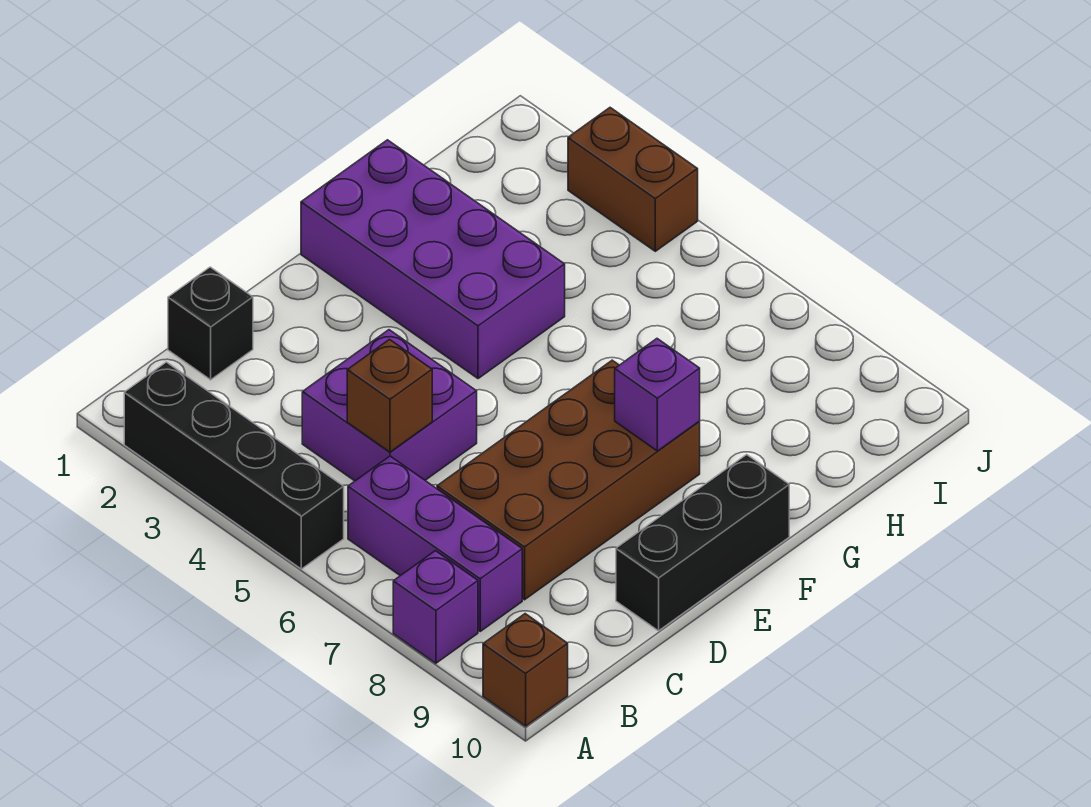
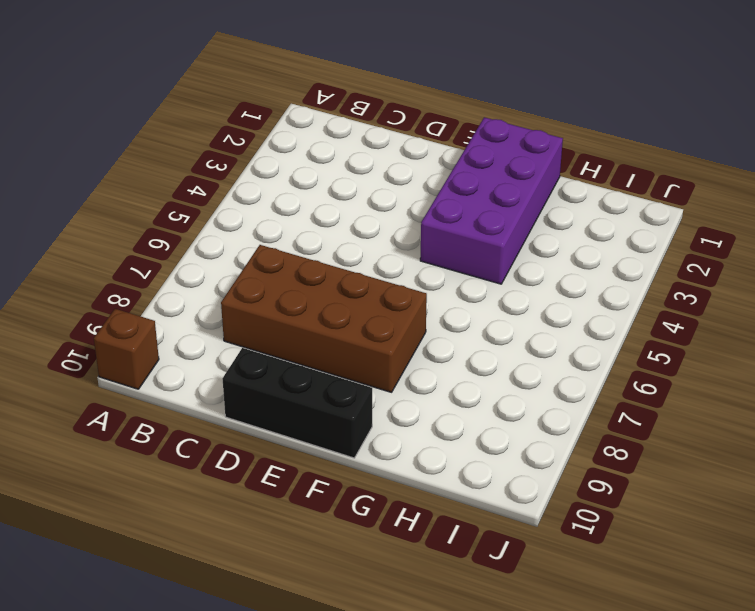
none -> black 1x4 brick [124,362,344,569]
none -> purple 1x1 brick [393,551,478,663]
none -> purple 1x3 brick [348,456,522,631]

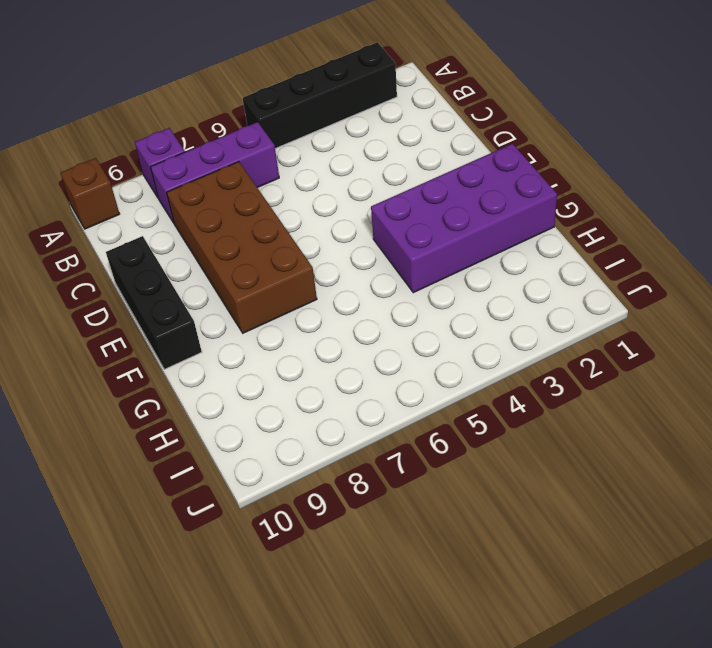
none -> black 1x1 brick [168,267,253,380]
none -> purple 2x2 brick [302,330,477,481]
none -> brown 1x2 brick [568,108,698,251]

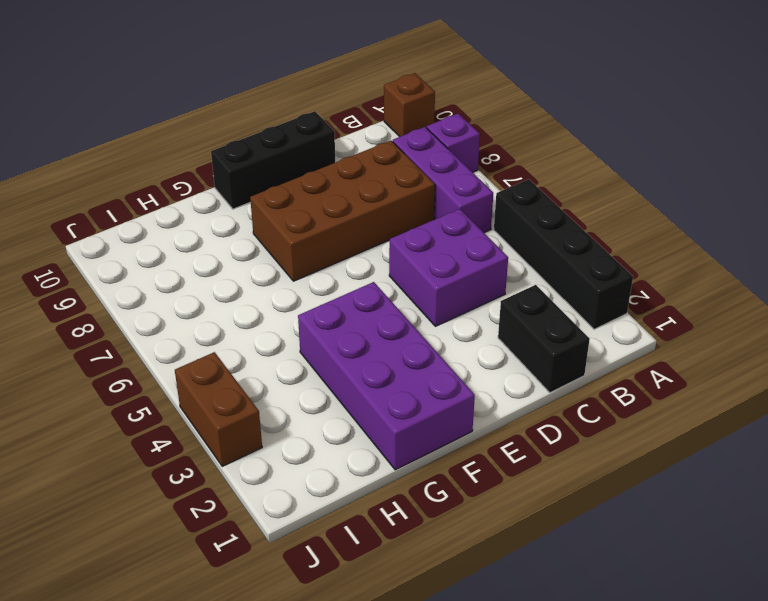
black 1x2 brick [498,285,590,393] -> black 1x1 brick [168,267,253,380]
none -> brown 1x1 brick [347,340,432,452]
none -> purple 1x1 brick [615,339,700,451]

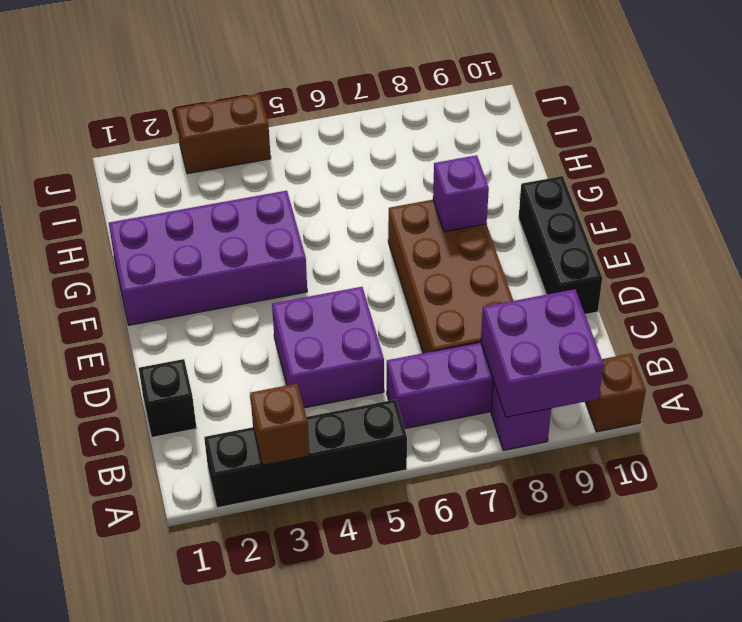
brown 1x1 brick [250,384,309,465] -> brown 1x1 brick moved to [347,340,432,452]
purple 2x2 brick [481,289,604,417] -> none

